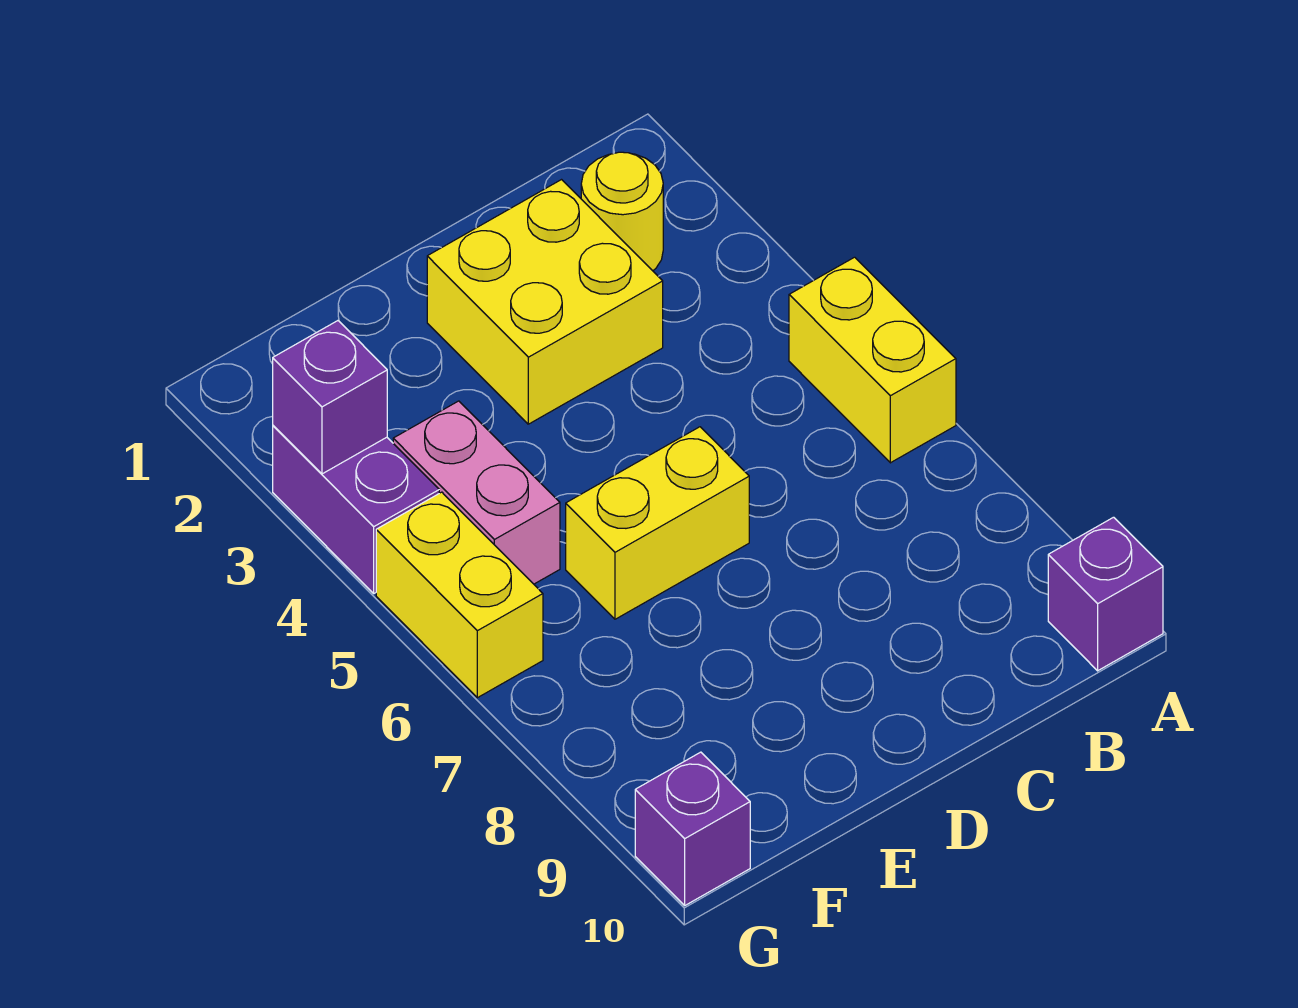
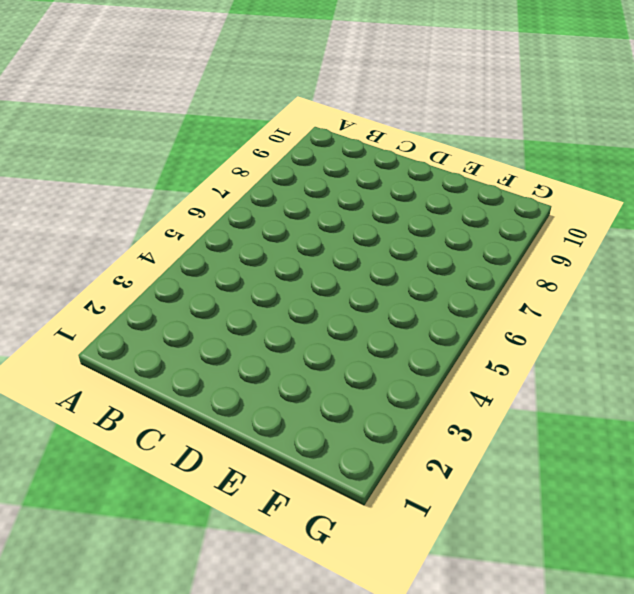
none -> yellow 1x2 brick [789,257,956,463]
none -> purple 1x1 brick [1048,517,1163,671]

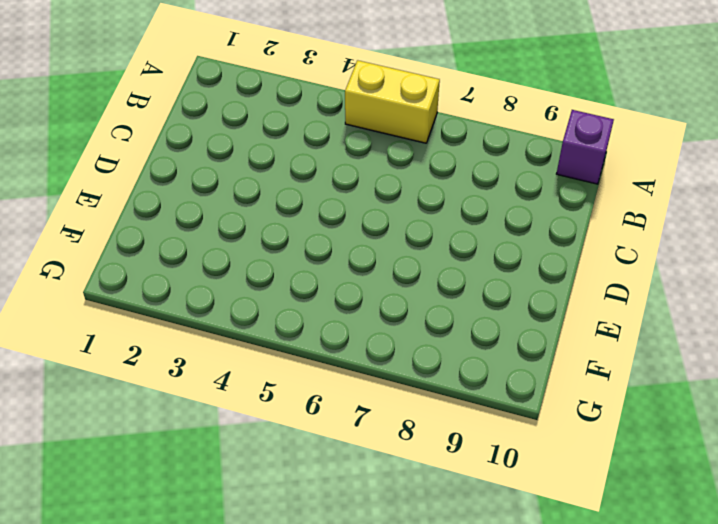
none -> yellow 1x1 round brick [581,152,663,271]
none -> yellow 2x2 brick [427,180,663,424]

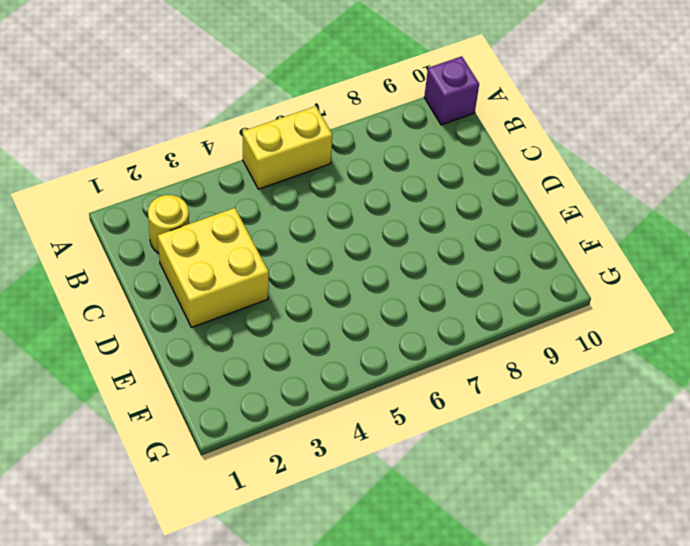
none -> yellow 1x2 brick [566,427,749,619]
none -> pink 1x2 brick [393,401,560,584]

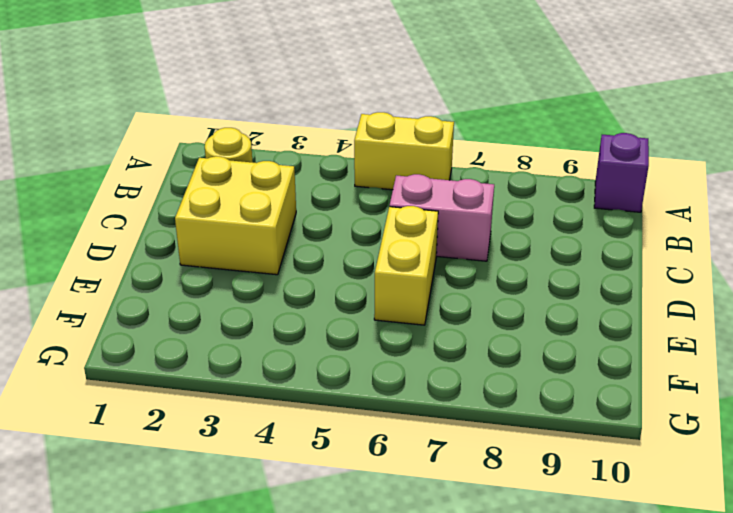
pink 1x2 brick [390,174,494,261] -> pink 1x2 brick moved to [393,401,560,584]
none -> purple 1x2 brick [273,426,439,593]
none -> yellow 1x2 brick [376,492,543,698]

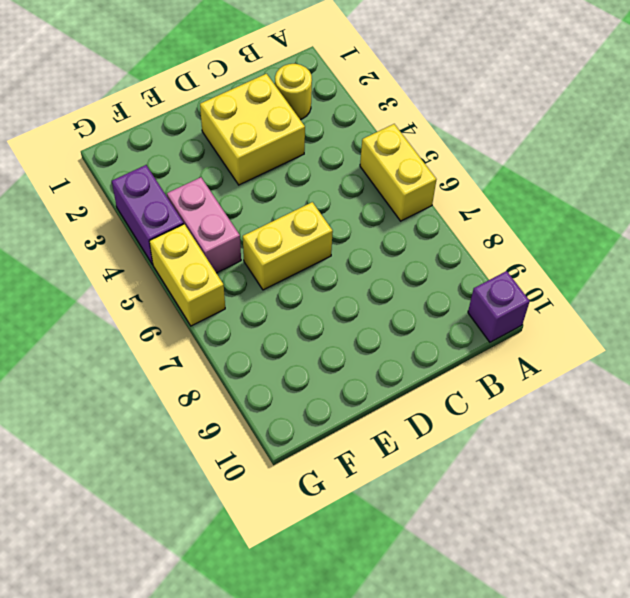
none -> purple 1x1 brick [635,752,750,905]
none -> purple 1x1 brick [273,321,387,474]

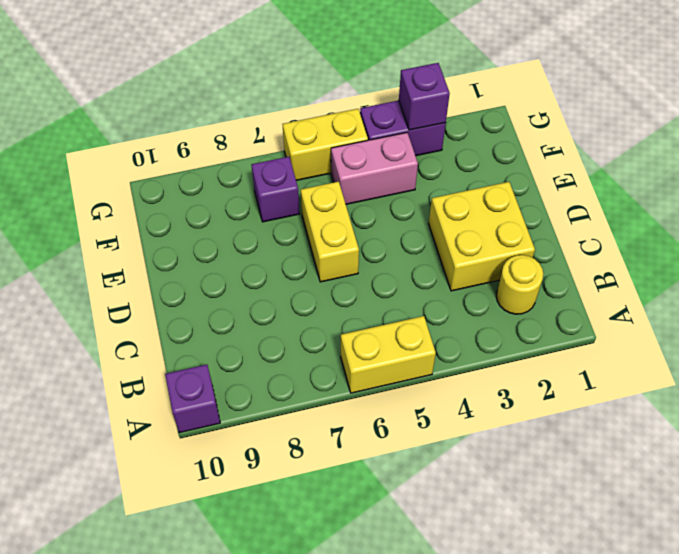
purple 1x1 brick [251,157,300,222] -> purple 1x1 brick moved to [635,752,750,905]

